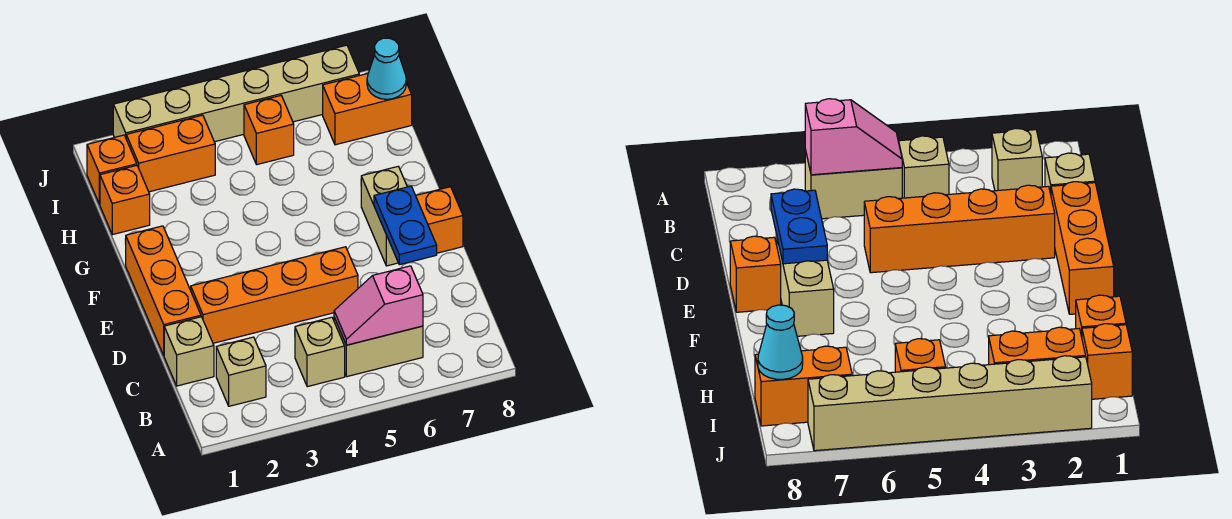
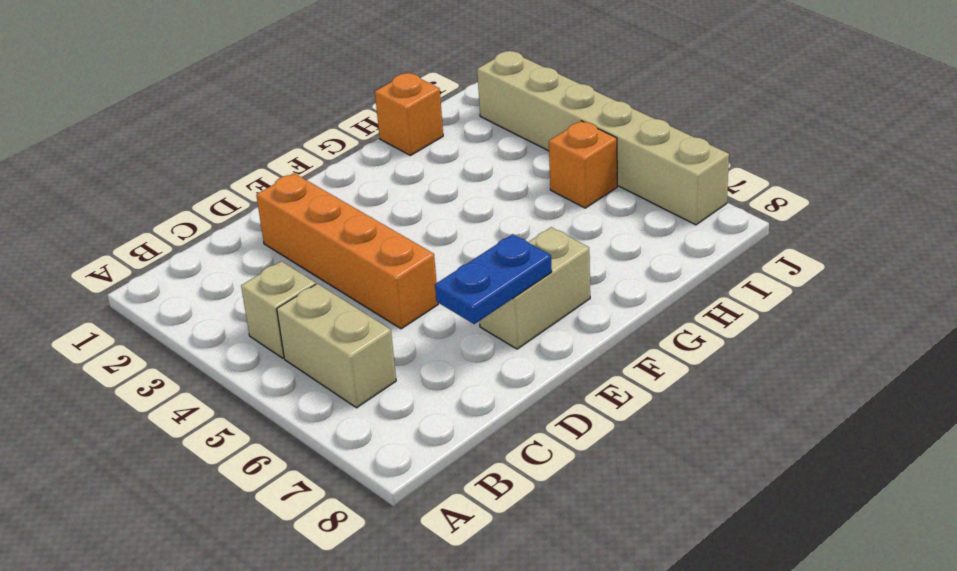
none -> tan 1x1 brick [216,337,266,406]
none -> tan 1x1 brick [164,317,214,386]
none -> orange 1x3 brick [126,226,201,355]

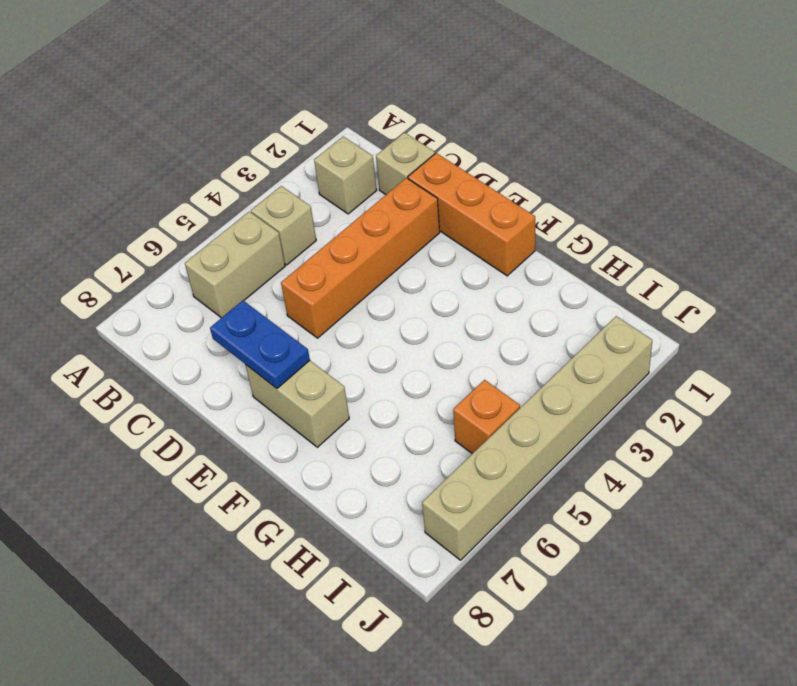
none -> orange 1x1 brick [416,187,463,253]
none -> orange 1x1 brick [100,165,150,235]
none -> orange 1x1 brick [87,135,137,204]

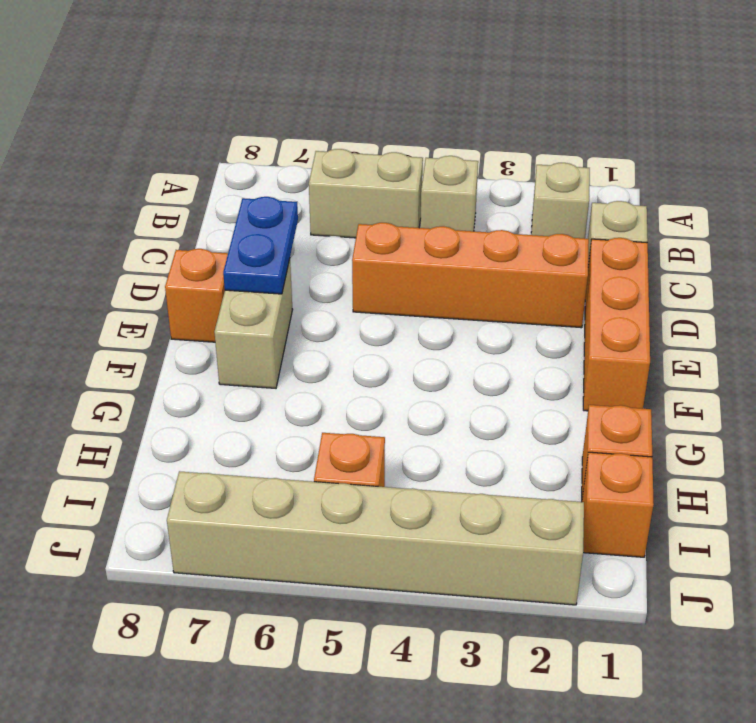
none -> orange 1x2 brick [126,115,215,192]
none -> orange 1x2 brick [323,74,412,145]
none -> pink 1x2 slope [334,266,423,345]

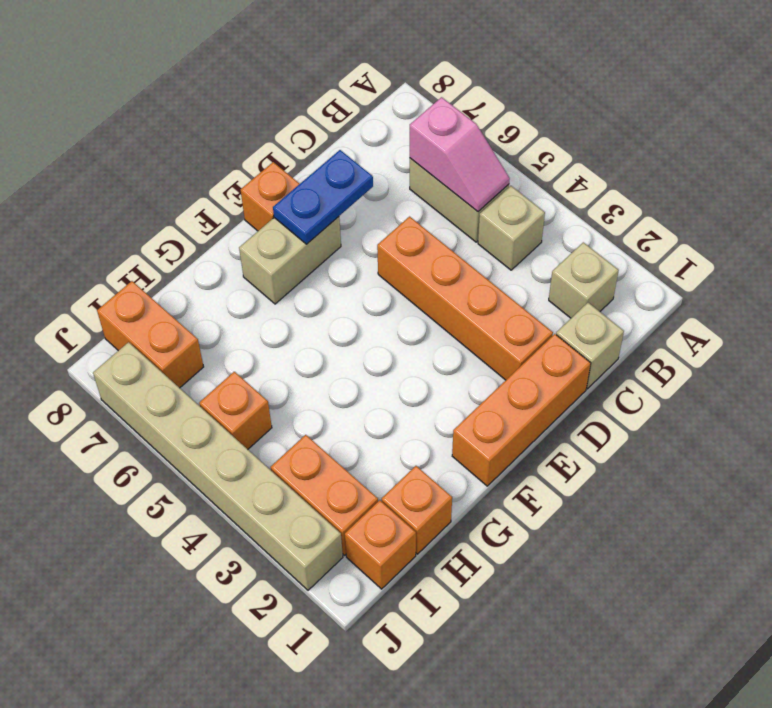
none -> cyan 1x1 cone [367,38,406,99]

